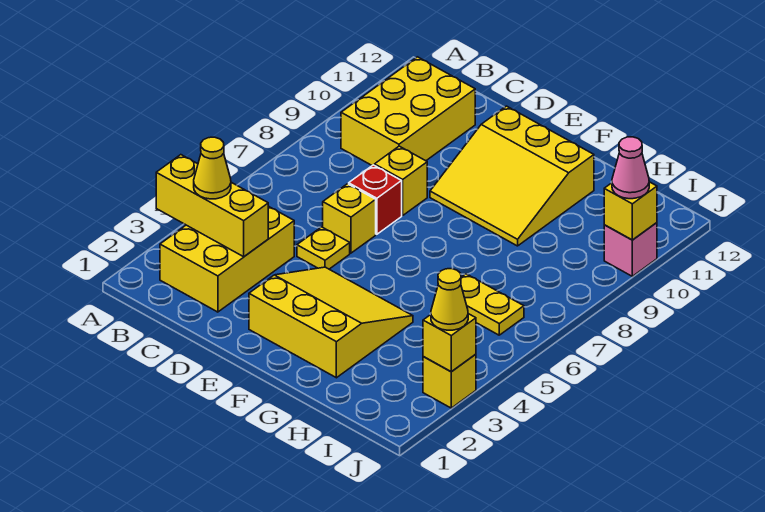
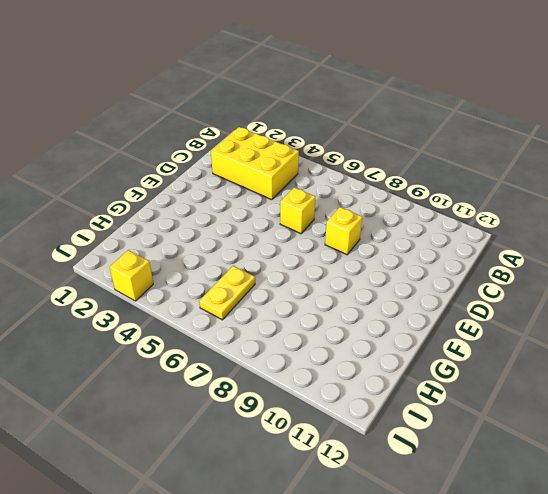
none -> yellow 2x3 brick [341,57,475,165]
none -> yellow 1x1 plate [297,227,350,269]
none -> red 1x1 brick [349,165,402,234]

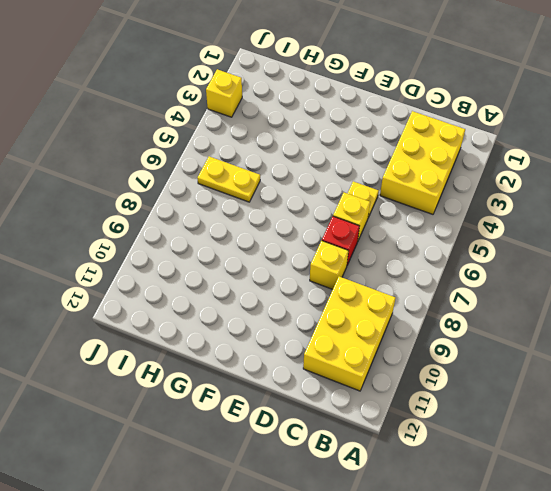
none -> yellow 3x3 slope [249,267,413,378]
none -> yellow 3x3 slope [430,106,594,246]
none -> pink 1x1 brick [604,223,657,276]

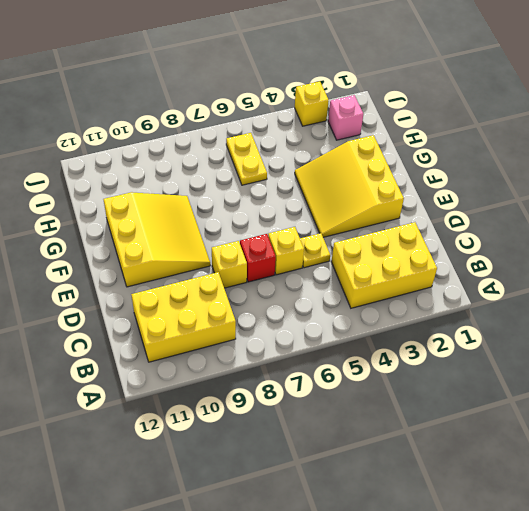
pink 1x1 brick [328,95,364,140] -> pink 1x1 brick moved to [604,223,657,276]
none -> yellow 1x3 brick [156,155,268,257]
none -> yellow 1x1 brick [423,314,476,372]
none -> yellow 1x1 brick [604,182,657,240]

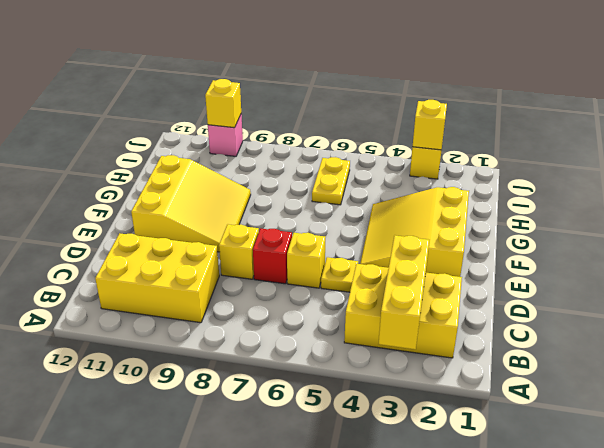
none -> yellow 1x1 cone [194,137,231,199]
none -> yellow 1x1 cone [431,269,468,330]
none -> pink 1x1 cone [612,137,649,199]

